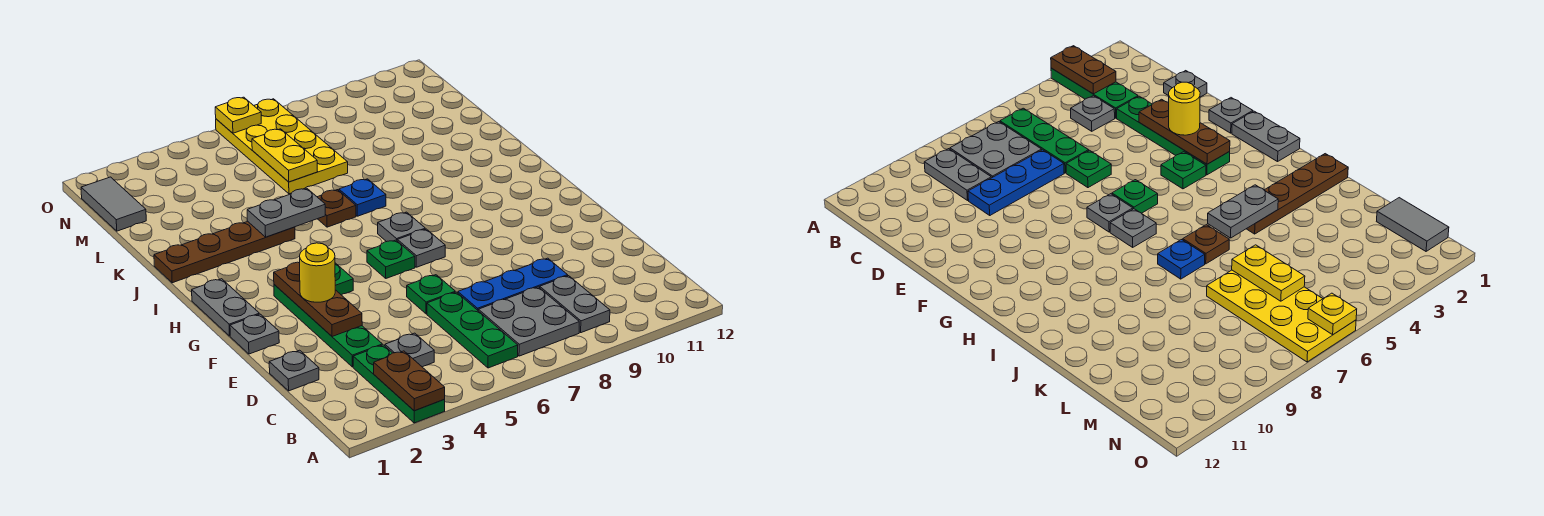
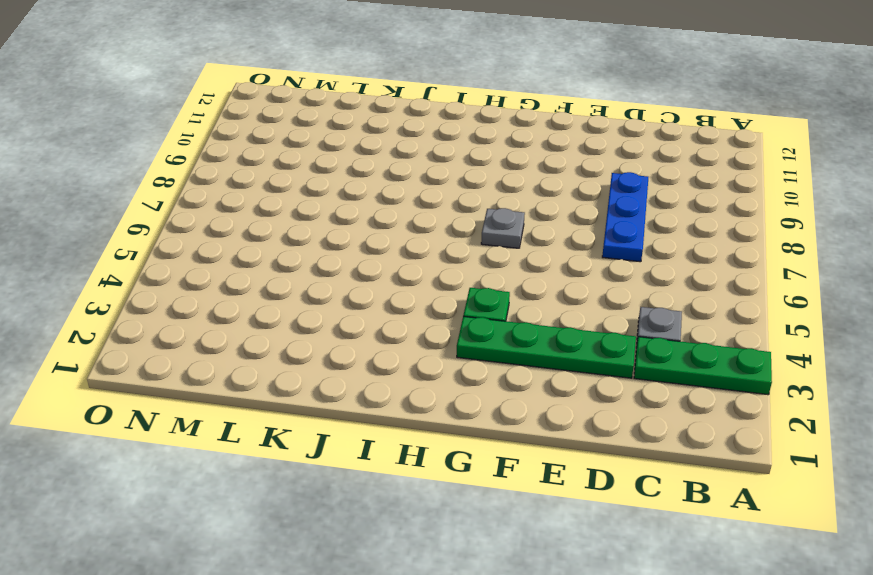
none -> green 1x3 plate [427,292,518,368]
none -> grey 2x2 plate [478,287,579,356]
none -> grey 1x2 plate [540,276,610,333]

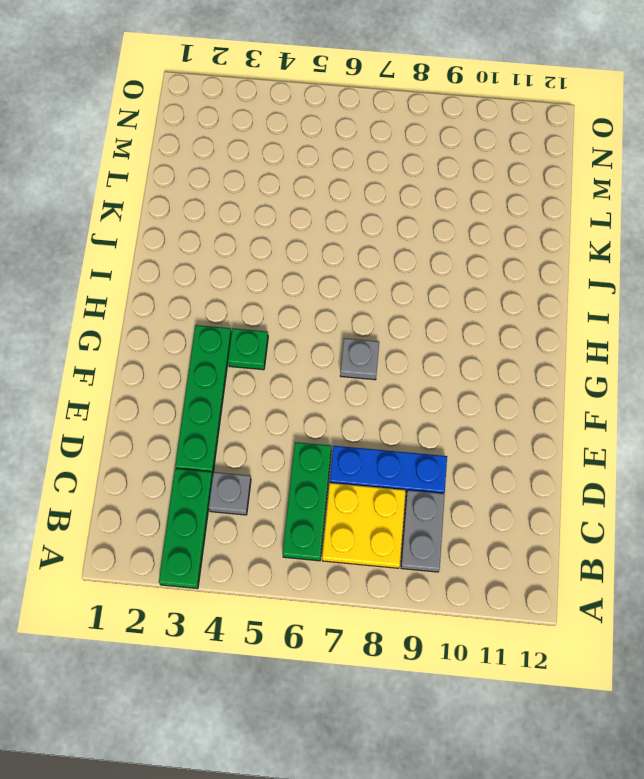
yellow 2x2 plate [322,483,406,568] -> grey 2x2 plate [478,287,579,356]
none -> grey 1x1 plate [269,350,319,391]
none -> green 1x1 plate [407,275,455,314]
none -> grey 1x1 plate [230,314,279,354]

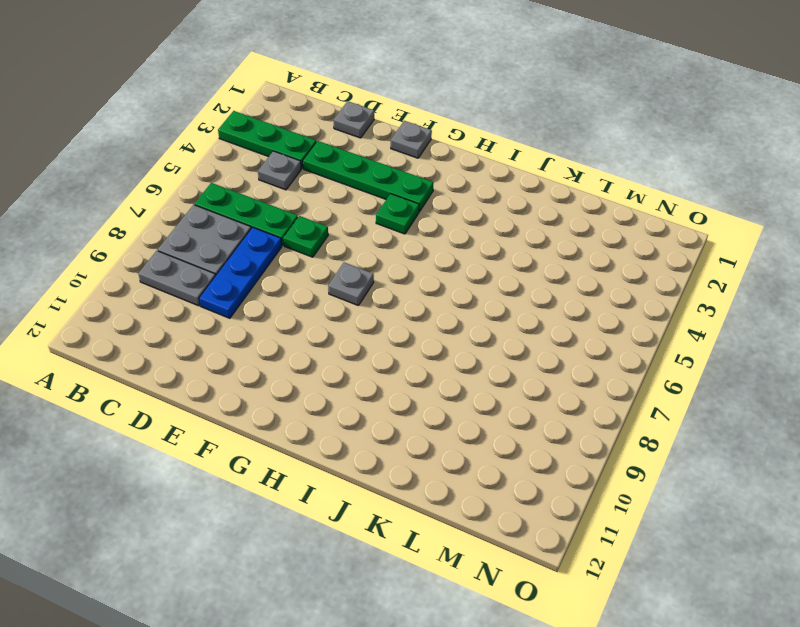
none -> grey 1x2 plate [192,279,259,336]
none -> green 1x1 plate [367,240,415,278]
none -> grey 1x1 plate [378,212,425,242]

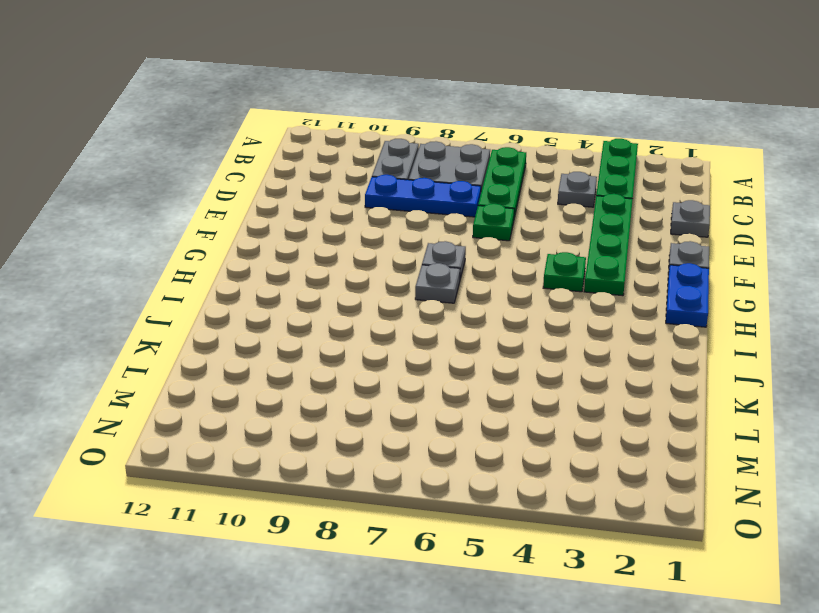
blue 1x2 plate [666,263,709,327] -> grey 1x2 plate [192,279,259,336]
none -> green 1x1 plate [367,240,415,278]
none -> brown 1x4 plate [154,221,295,283]
none -> brown 1x1 plate [318,190,356,227]

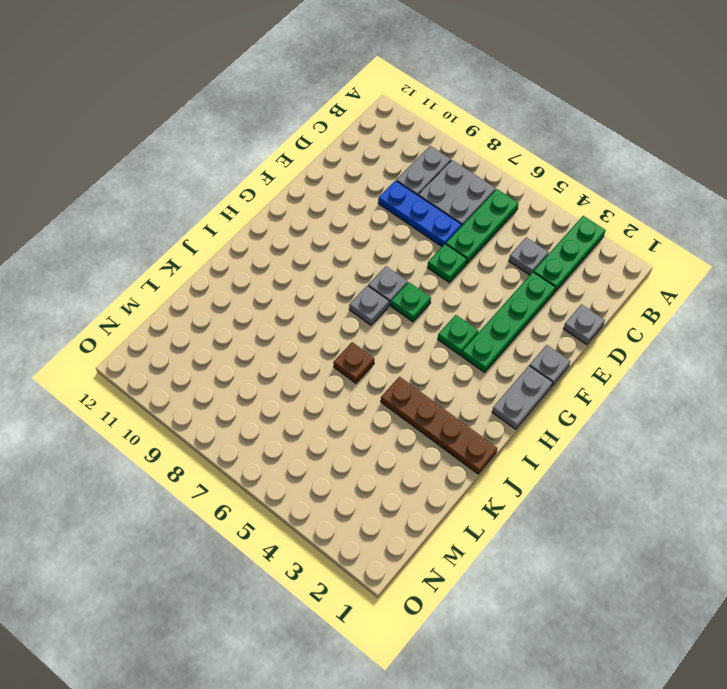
none -> blue 1x1 plate [339,179,386,216]
none -> yellow 2x4 plate [216,99,348,194]
none -> grey 1x2 tile [81,177,146,231]

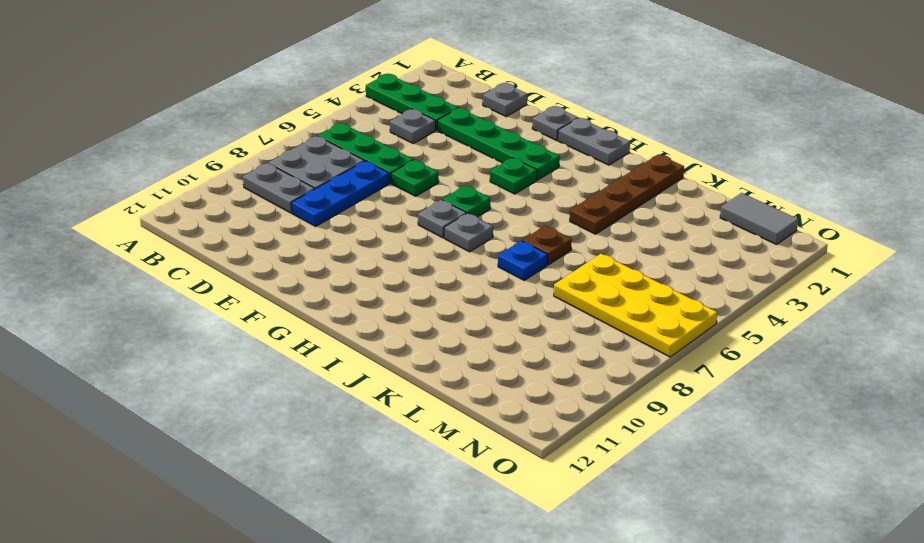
none -> brown 1x2 plate [374,351,445,411]
none -> brown 1x3 plate [274,262,362,337]
none -> grey 1x2 plate [247,189,325,237]

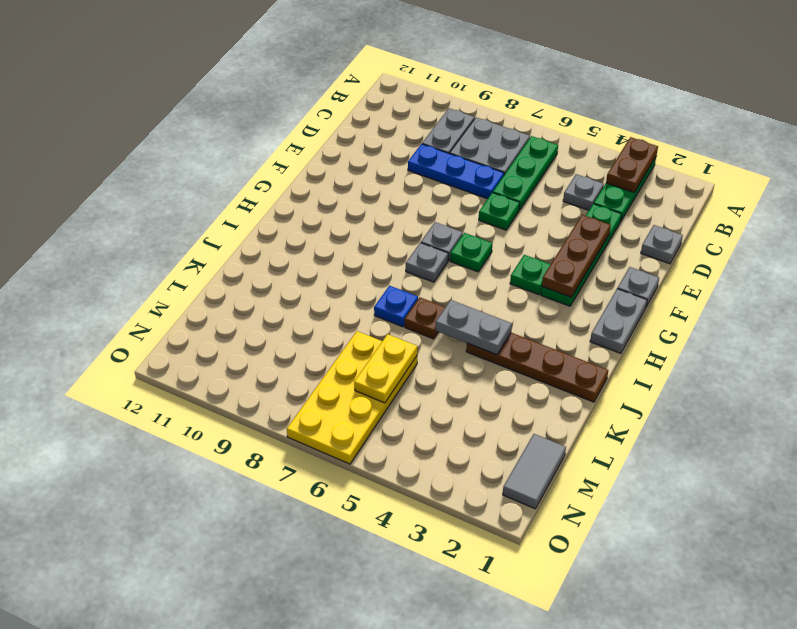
none -> yellow 1x1 plate [215,97,261,133]
none -> yellow 1x1 round brick [300,243,335,302]

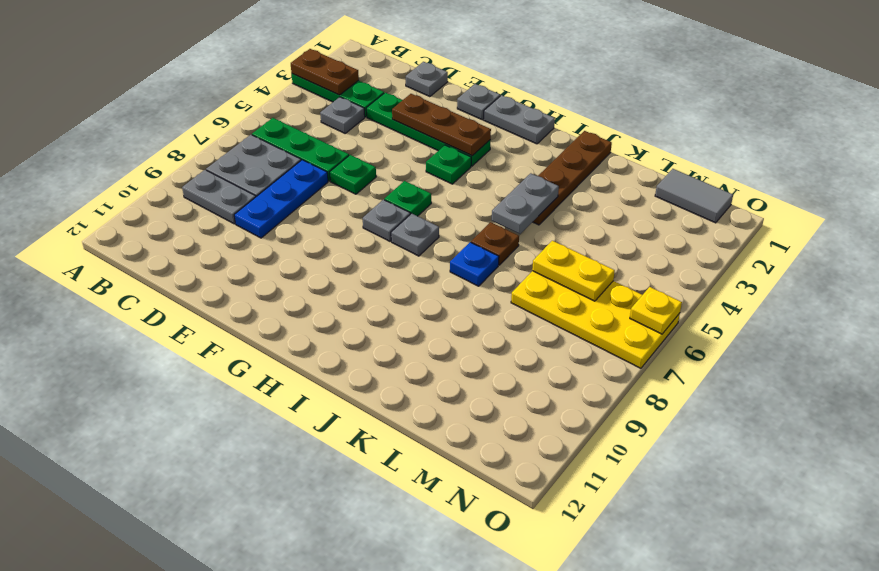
none -> yellow 1x1 round brick [300,243,335,302]

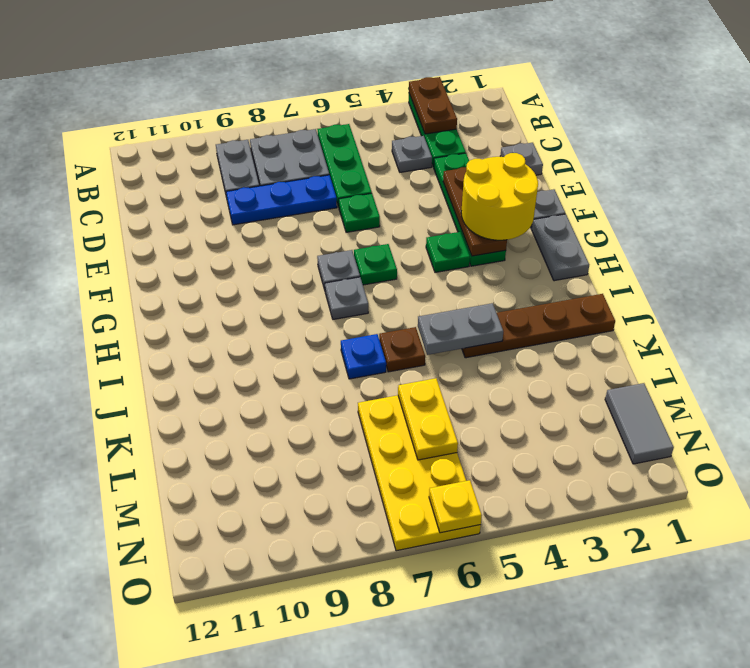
yellow 2x2 round brick [461,153,538,240] -> yellow 1x1 round brick [300,243,335,302]

